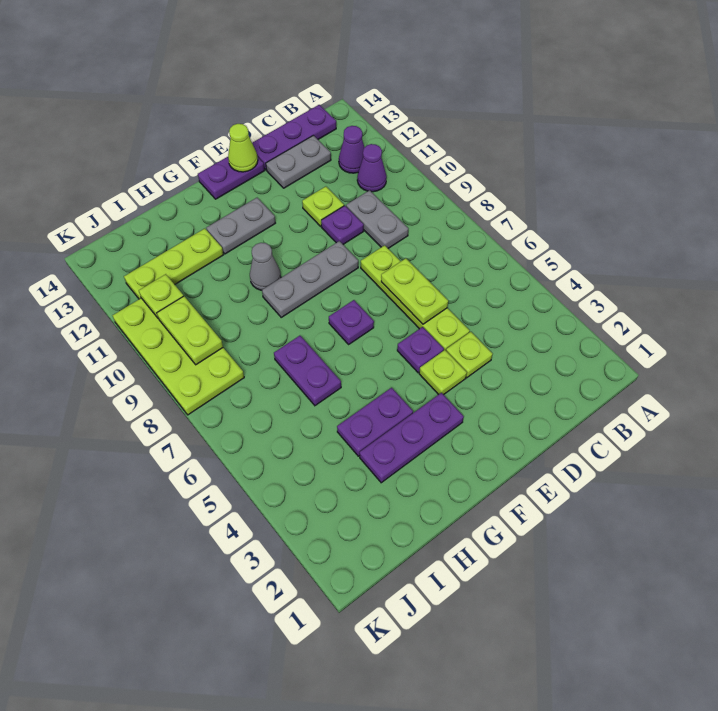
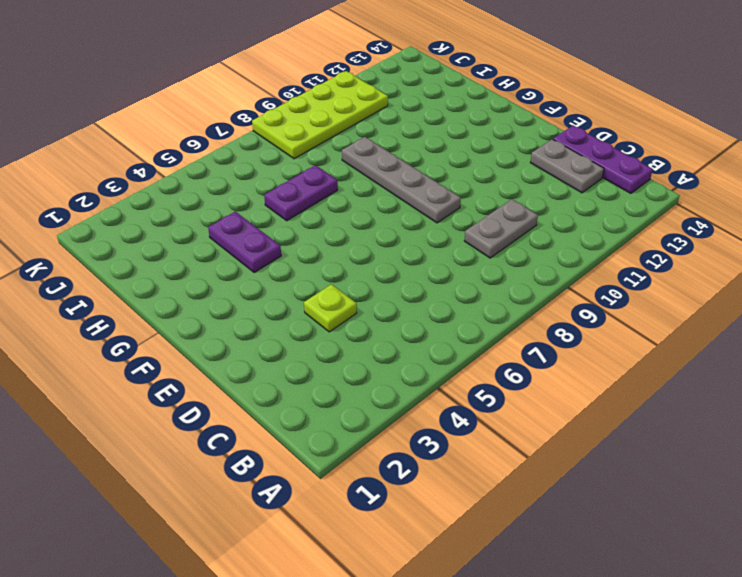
grey 1x4 plate [342,137,461,223] -> grey 1x3 plate [262,241,358,317]
none -> purple 1x1 cone [357,144,387,192]
none -> purple 1x1 cone [339,126,365,173]
none -> lime 1x4 plate [361,245,470,350]

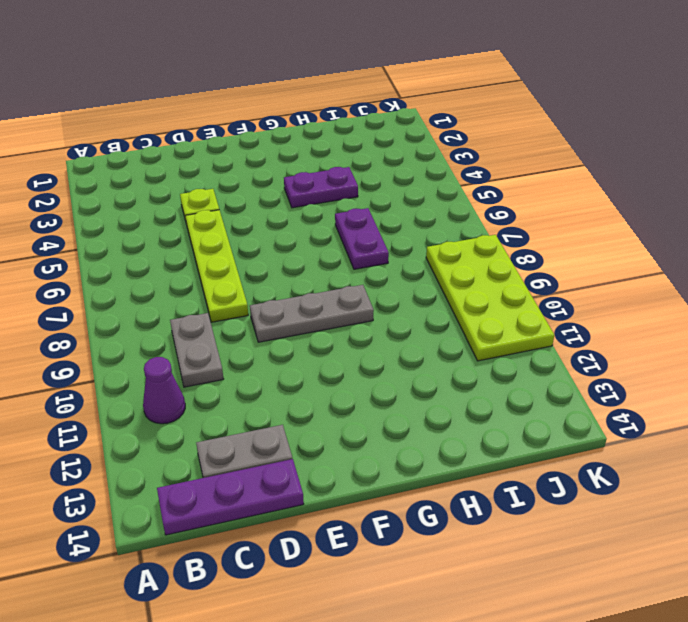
none -> purple 1x1 cone [339,126,365,173]
none -> purple 1x1 plate [321,206,364,244]
none -> lime 1x1 plate [302,187,344,226]

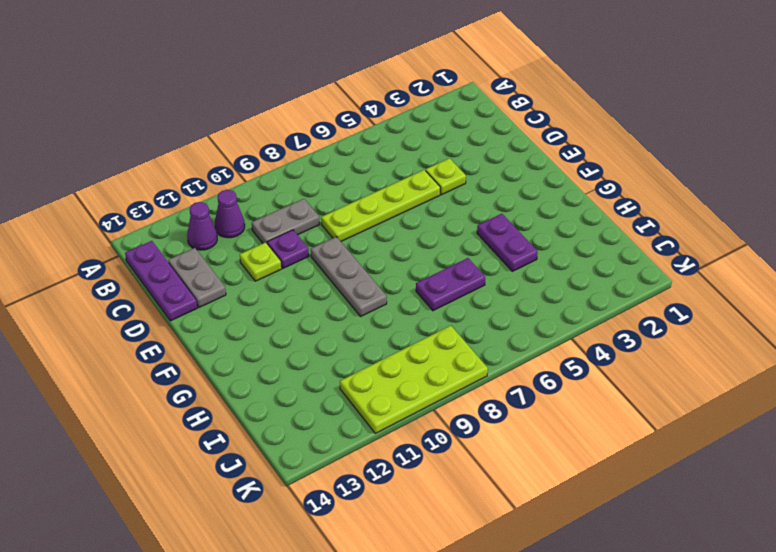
none -> lime 1x1 plate [419,350,467,395]
none -> purple 1x1 plate [397,327,444,373]
none -> purple 1x2 plate [198,157,265,199]

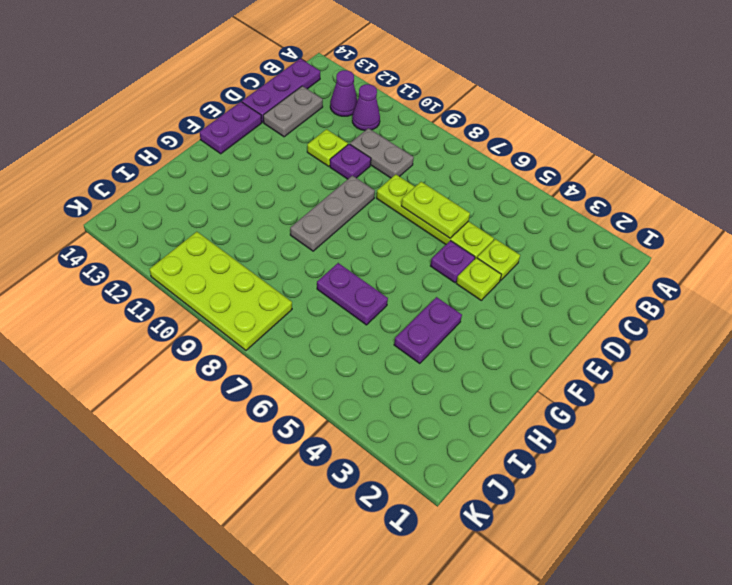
none -> purple 1x3 plate [360,393,464,483]
none -> purple 1x1 plate [329,300,374,344]
none -> grey 1x2 plate [206,198,275,254]

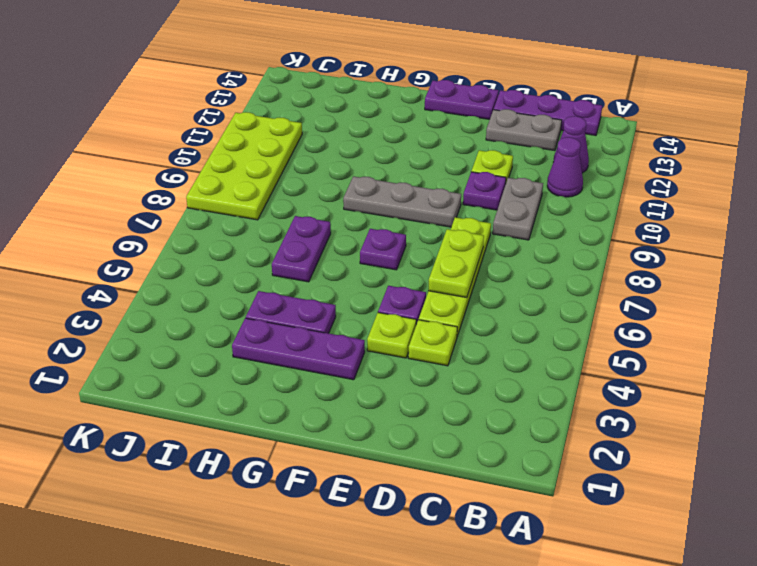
none -> grey 1x2 plate [206,198,275,254]
none -> grey 1x1 cone [250,243,281,290]
none -> lime 1x3 plate [124,229,224,299]

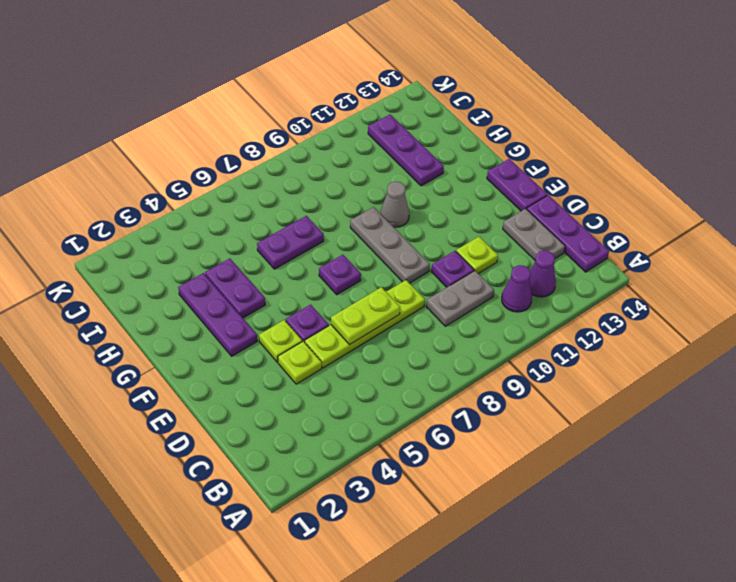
purple 1x3 plate [368,114,444,186] -> lime 1x3 plate [124,229,224,299]
none -> grey 1x2 plate [206,198,275,254]
none -> lime 2x4 plate [112,298,244,415]
none -> lime 1x1 cone [228,124,258,172]

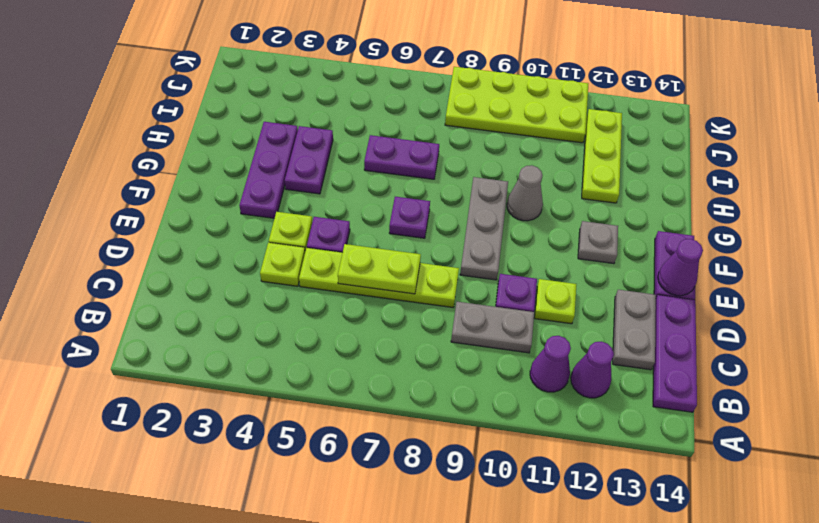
purple 1x1 cone [658,239,703,296] -> lime 1x1 cone [228,124,258,172]
grey 1x1 plate [578,221,618,264] -> grey 1x2 plate [206,198,275,254]
none -> lime 1x2 plate [157,296,223,365]
none -> lime 1x1 plate [139,274,183,319]

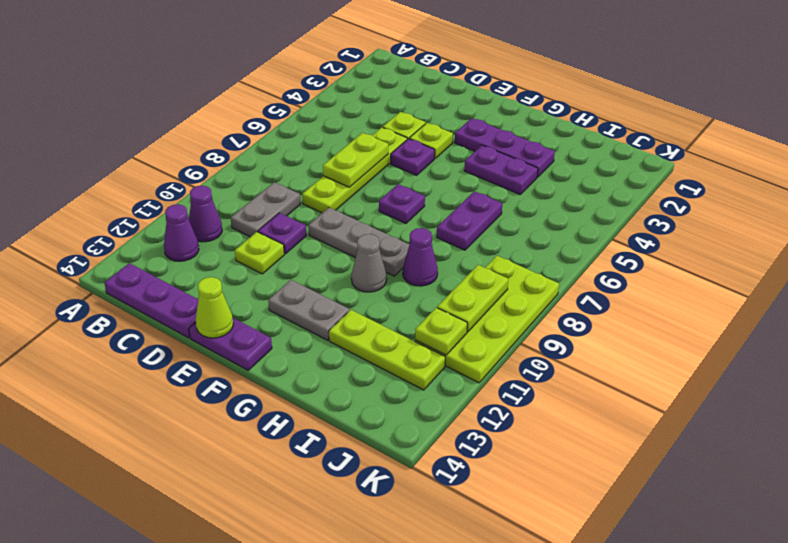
purple 1x1 cone [403,228,438,286] -> none
none -> grey 1x2 plate [266,135,331,188]

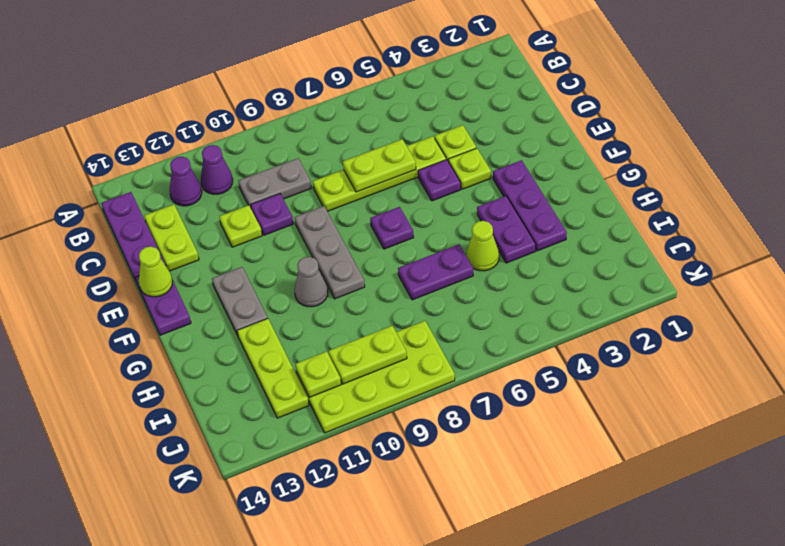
lime 1x2 plate [144,204,199,271] -> grey 1x2 plate [266,135,331,188]
lime 1x1 cone [466,221,499,271] -> none

